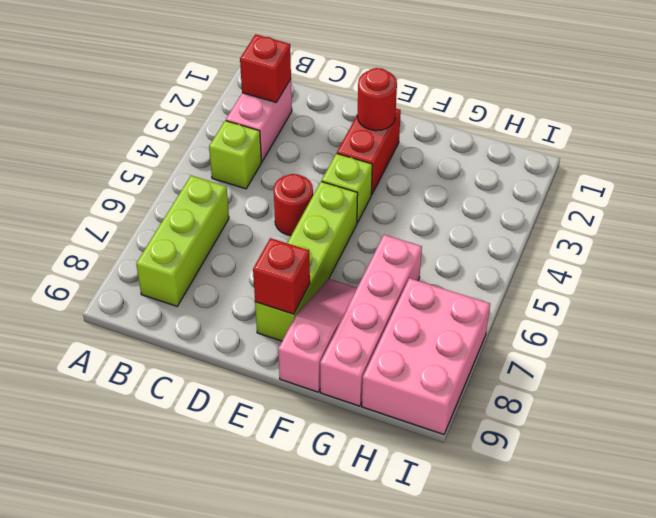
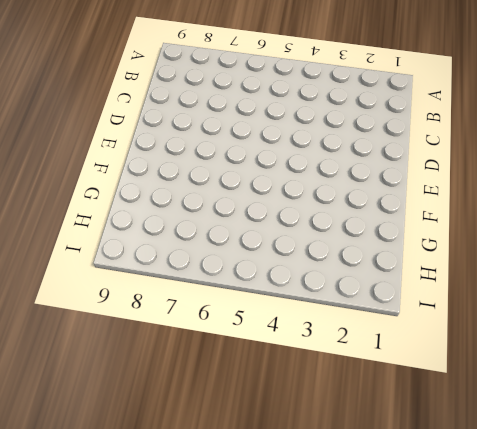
none -> pink 1x2 brick [226,79,292,162]
none -> lime 1x1 brick [209,121,261,189]
none -> lime 1x3 brick [136,176,229,306]

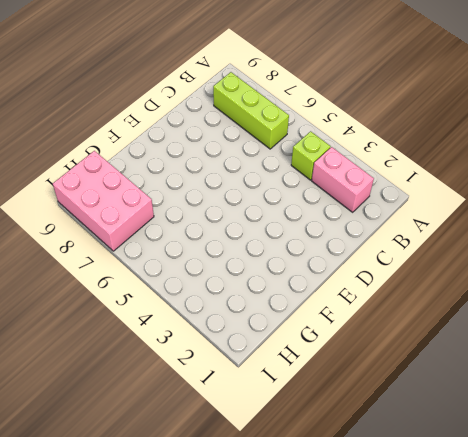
none -> red 1x1 round brick [274,174,313,235]
none -> red 1x2 brick [337,109,401,195]
none -> lime 1x1 brick [322,153,372,223]

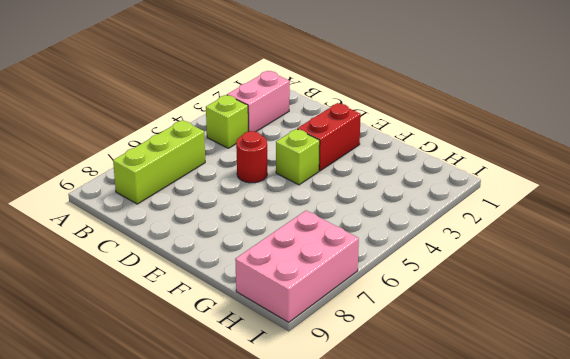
none -> lime 1x4 brick [255,181,358,341]
none -> pink 1x3 slope [278,279,357,392]
none -> pink 1x4 brick [320,235,422,406]

